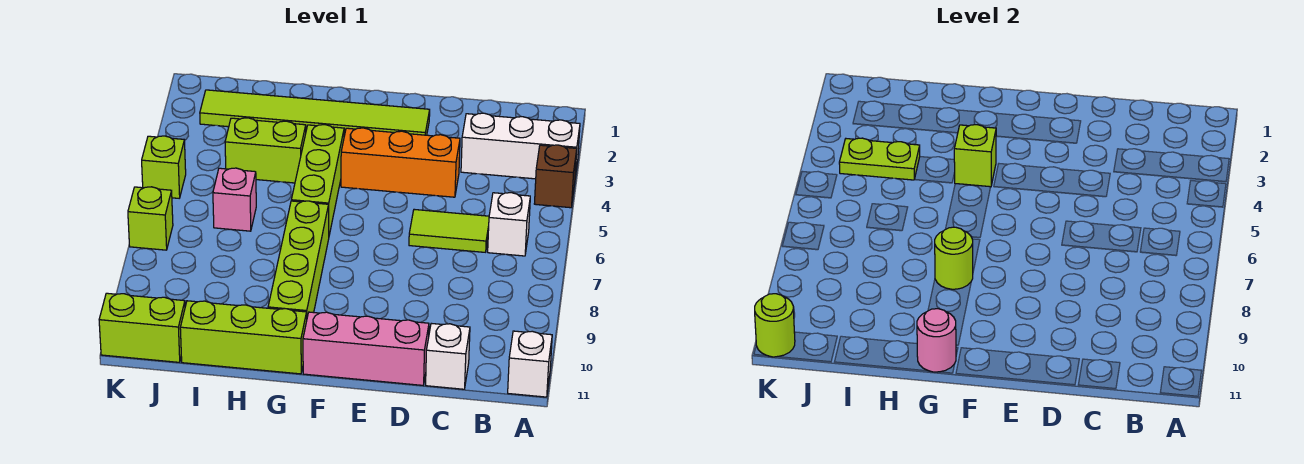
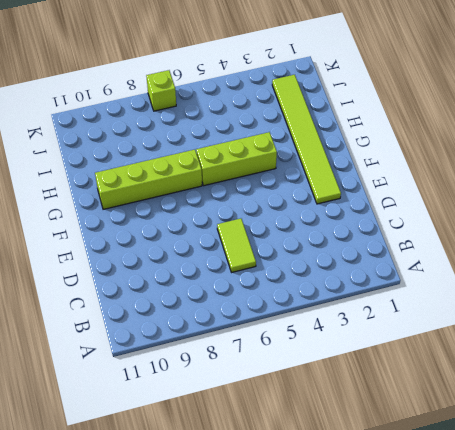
none -> white 1x3 brick [461,113,580,179]
none -> brown 1x1 brick [534,145,577,208]
none -> white 1x1 brick [508,331,552,397]

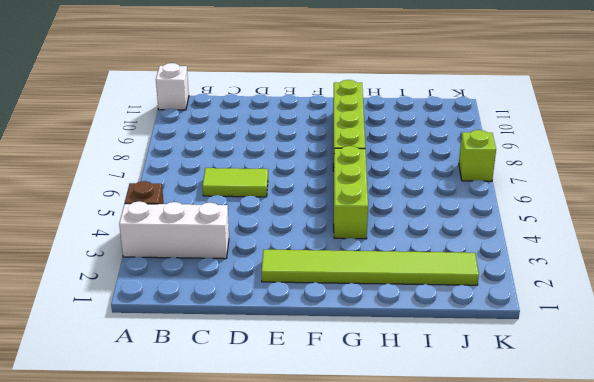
none -> white 1x1 brick [488,193,530,256]
none -> white 1x1 brick [426,323,470,389]
none -> orange 1x3 brick [341,128,460,197]

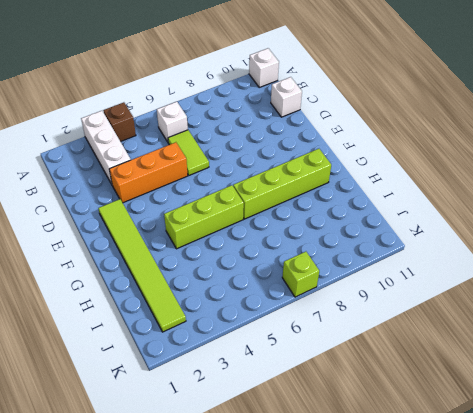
orange 1x3 brick [109,142,188,203] -> orange 1x3 brick turned to [341,128,460,197]
none -> pink 1x3 brick [303,312,429,385]
none -> lime 1x3 brick [180,301,307,374]
none -> lime 1x2 brick [225,118,306,183]

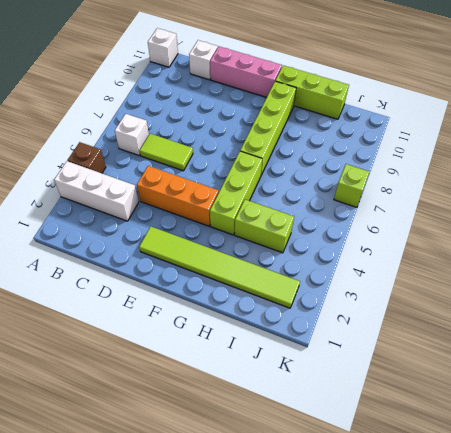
none -> pink 1x1 brick [213,168,256,231]
none -> lime 1x2 brick [99,293,185,362]
none -> lime 1x1 brick [142,136,186,198]

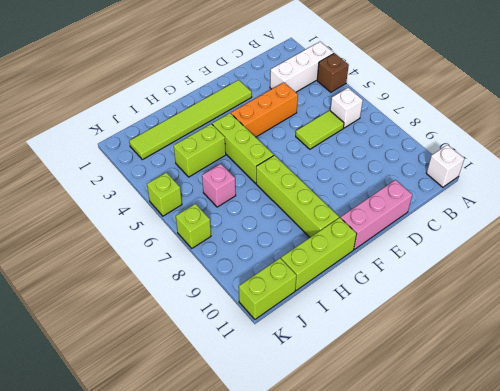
none -> white 1x1 brick [426,323,470,389]
none -> lime 1x1 brick [954,125,996,187]
none -> lime 1x1 round brick [935,227,973,289]

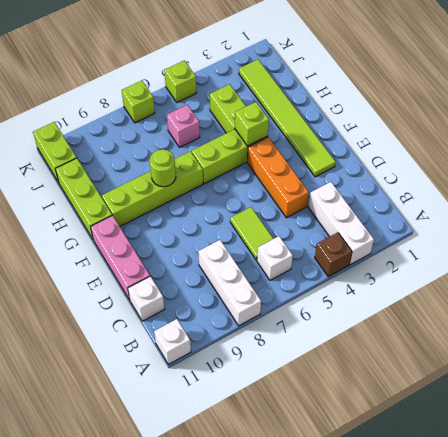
white 1x3 brick [198,240,261,326] -> none
none -> pink 1x1 round brick [917,309,956,372]
none -> lime 1x2 plate [839,138,920,180]
none -> lime 1x1 round brick [755,294,795,357]

